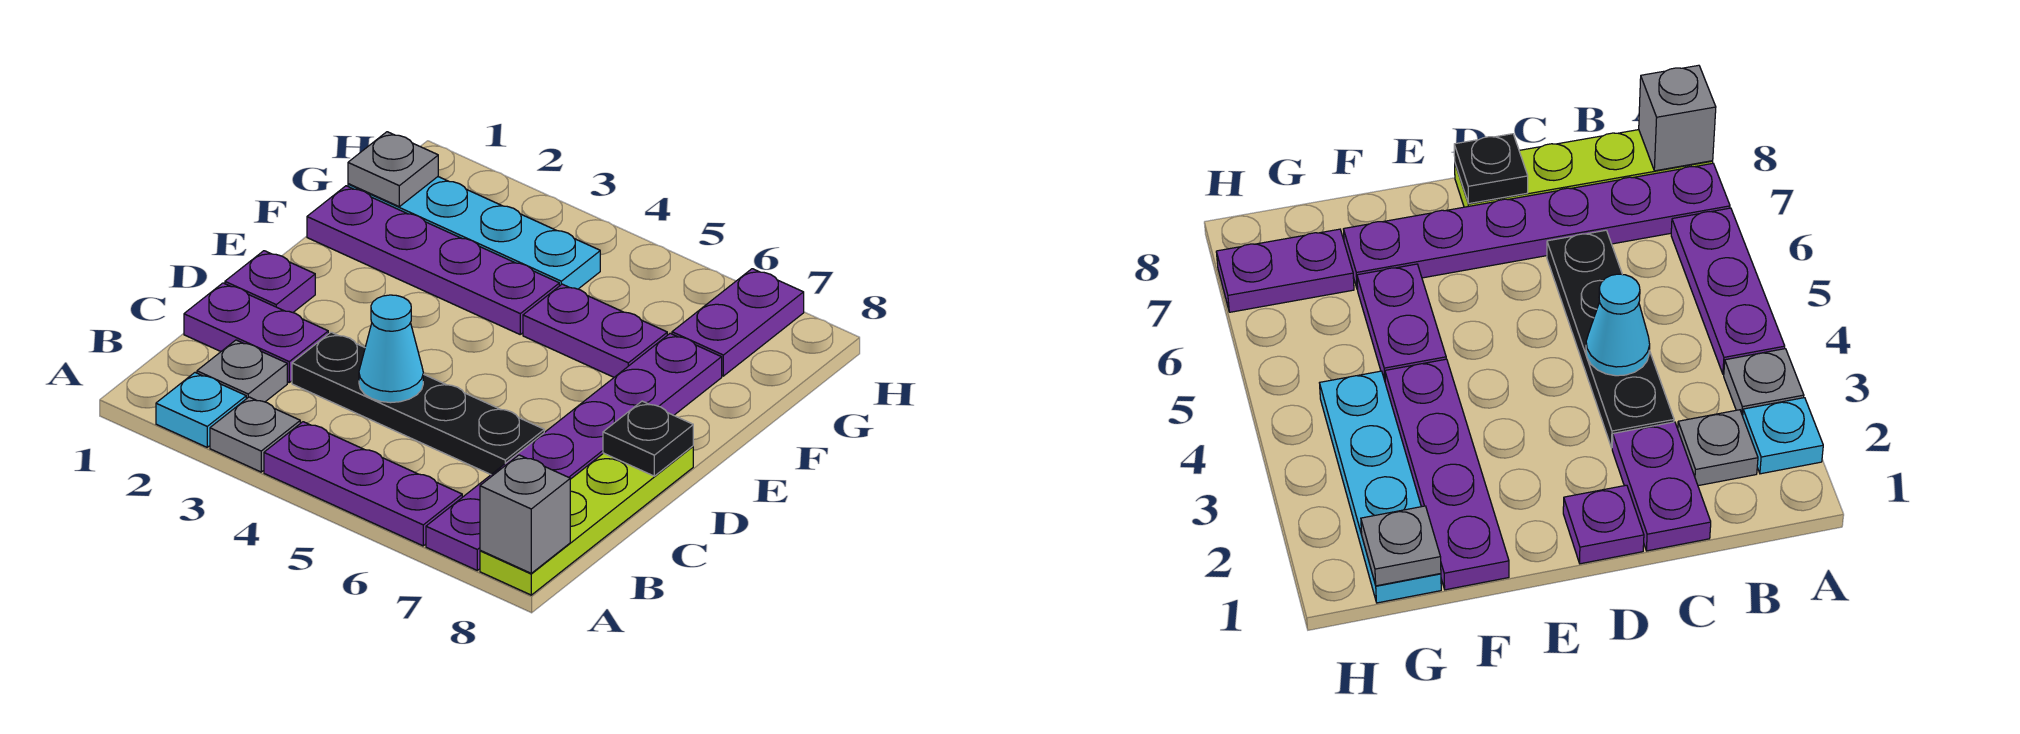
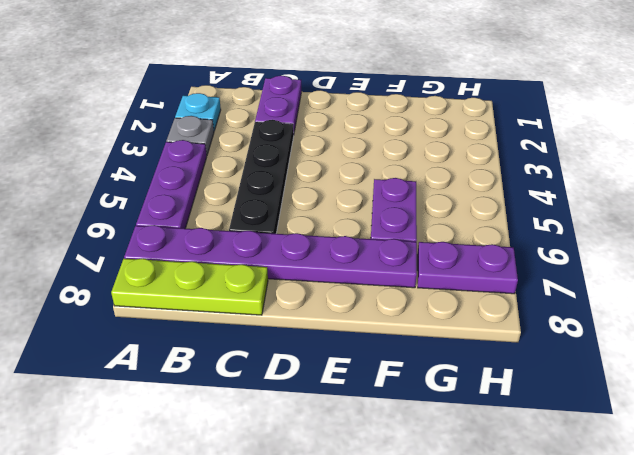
lime 1x3 plate [111,258,268,315] -> lime 1x4 plate [480,446,693,595]
none -> grey 1x1 plate [197,340,287,402]
none -> purple 1x1 plate [225,251,315,312]
none -> purple 1x4 plate [307,186,559,334]

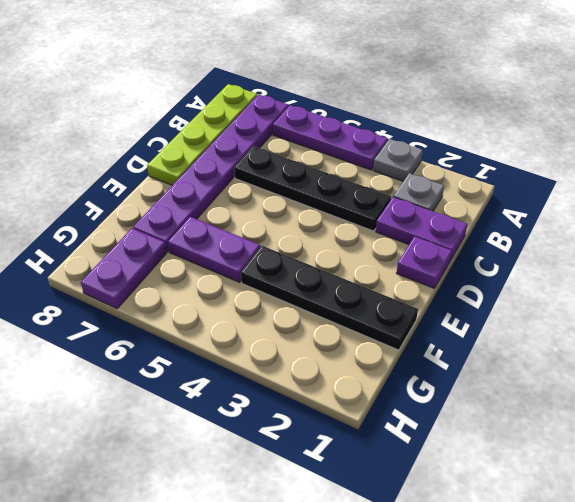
black 1x4 plate [241,246,418,350] -> purple 1x4 plate [307,186,559,334]
none -> cyan 1x1 plate [156,373,246,447]
none -> cyan 1x4 plate [348,177,600,289]
none -> grey 1x1 brick [480,455,570,573]

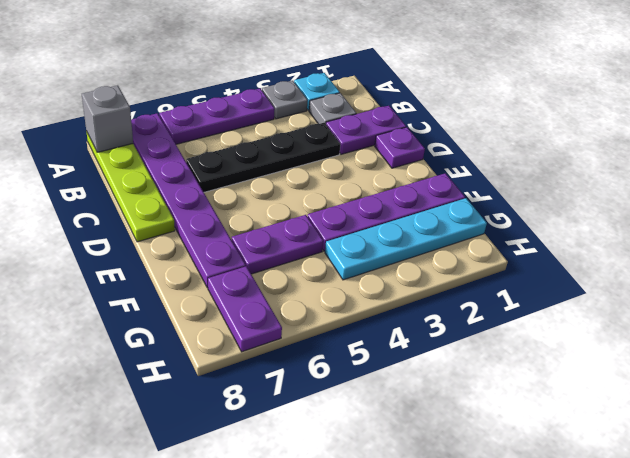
none -> cyan 1x1 cone [359,295,423,403]
none -> black 1x1 plate [603,401,693,476]
none -> grey 1x1 plate [348,132,438,207]

